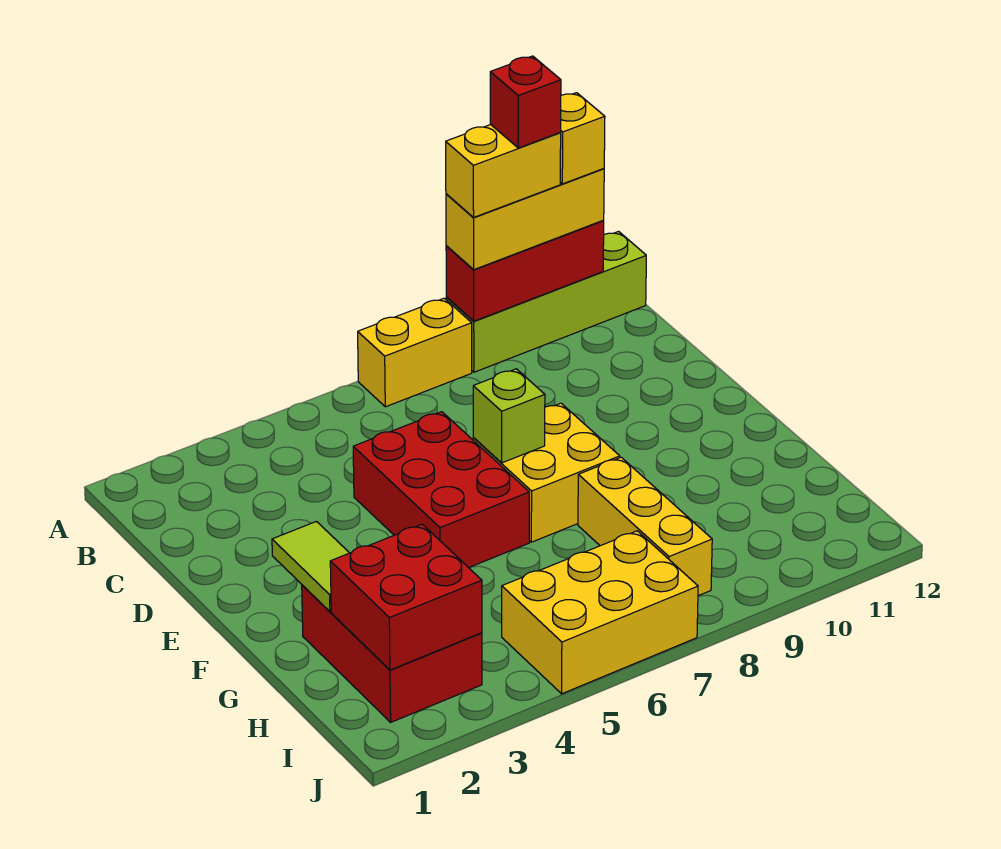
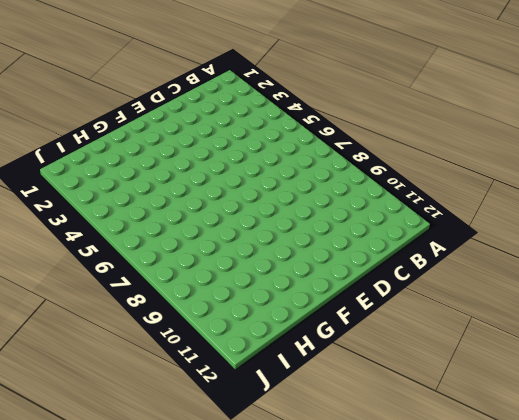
none -> yellow 1x2 brick [358,298,472,407]
none -> lime 1x4 brick [446,231,646,372]
none -> red 2x3 brick [353,412,529,568]

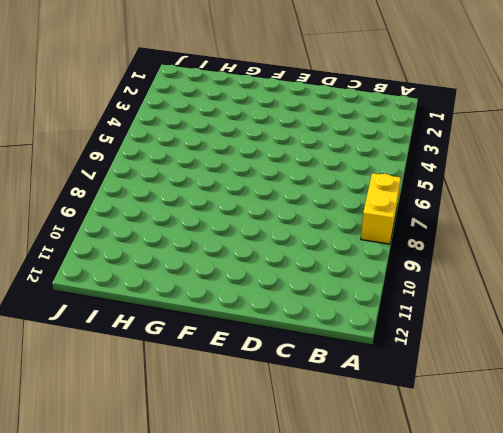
none -> lime 1x4 brick [446,231,646,372]
none -> red 2x3 brick [353,412,529,568]
none -> yellow 2x2 brick [473,403,620,542]

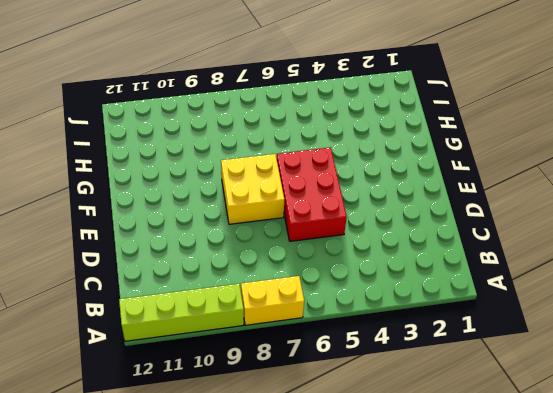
none -> red 2x3 brick [302,585,482,722]
none -> yellow 1x3 brick [578,457,712,596]
none -> yellow 2x3 brick [502,531,698,694]

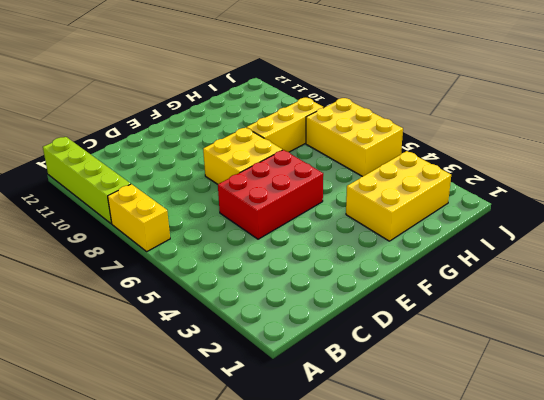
yellow 2x3 brick [346,151,451,241] -> red 2x3 brick [302,585,482,722]
none -> red 1x3 brick [446,220,604,321]
none -> lime 1x1 brick [473,369,545,463]
none -> lime 1x2 tile [272,522,349,612]

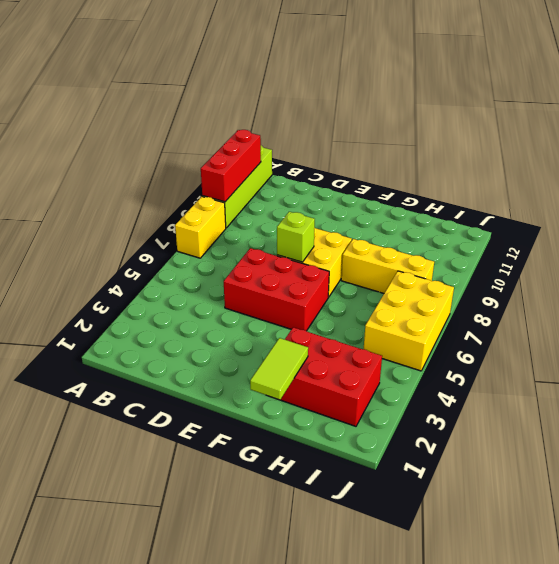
lime 1x2 tile [250,338,308,400] -> lime 1x2 tile turned to [272,522,349,612]
none -> red 2x2 brick [330,524,482,670]
none -> yellow 1x3 brick [446,169,604,269]
none -> yellow 1x2 brick [446,125,561,217]

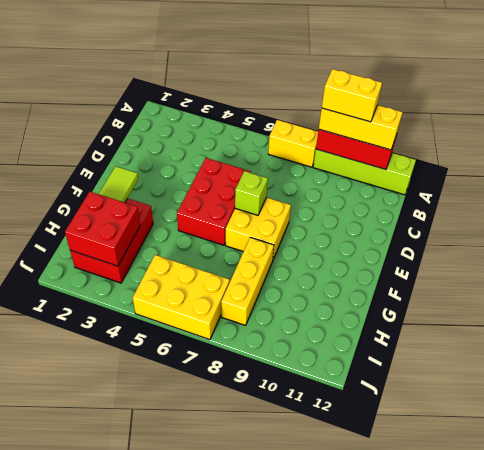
none -> yellow 1x1 brick [560,93,605,184]
none -> red 1x1 brick [490,56,561,148]

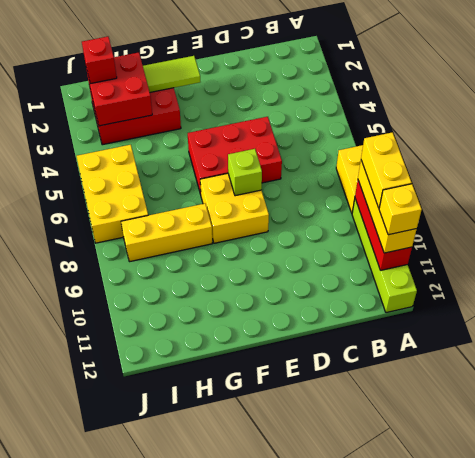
red 1x1 brick [82,37,117,84] -> red 1x1 brick moved to [490,56,561,148]

